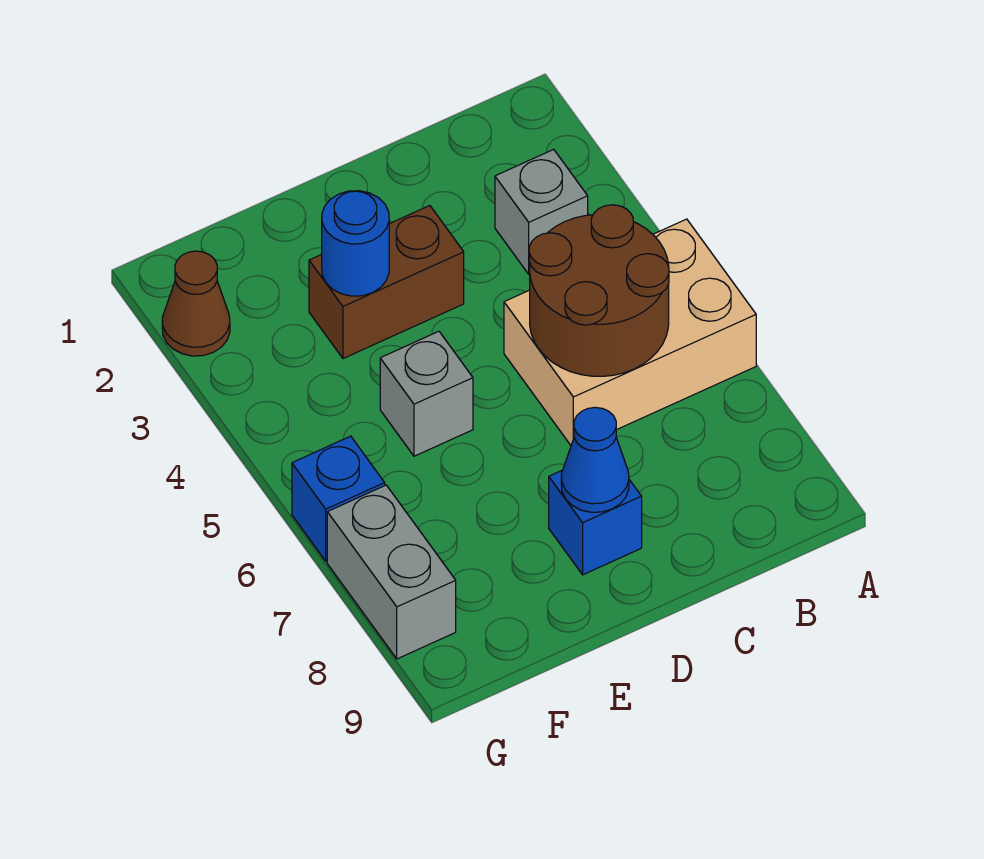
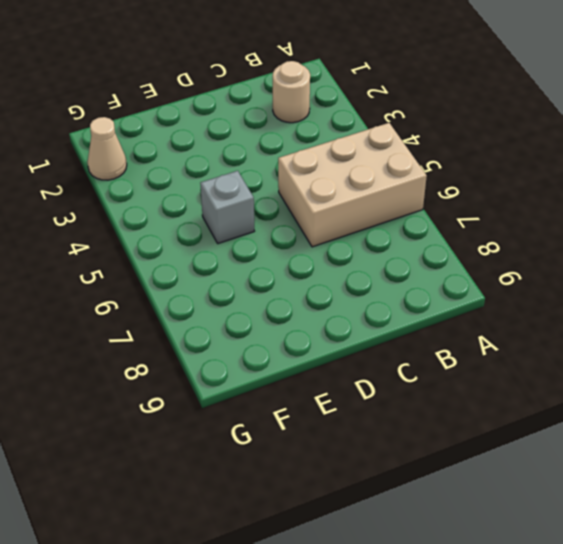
tan 1x1 round brick [273,61,310,123] -> none
tan 1x1 cone [88,117,127,180] -> brown 1x1 cone [162,251,230,356]
none -> grey 1x1 brick [495,149,588,274]
none -> brown 1x2 brick [309,206,464,358]

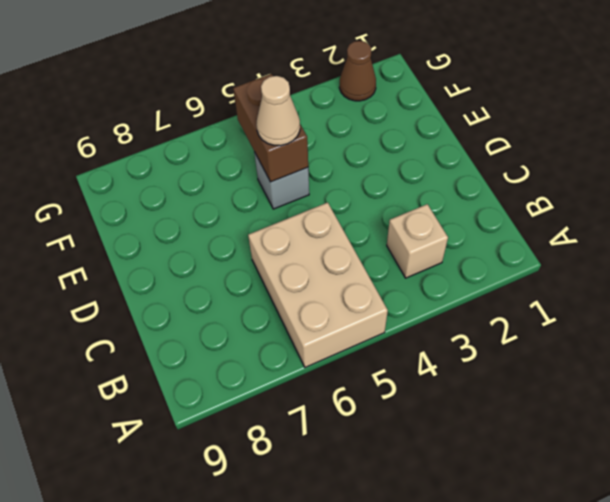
tan 1x1 brick [387,204,448,278] -> grey 1x1 brick [495,149,588,274]
brown 1x2 brick [233,74,308,182] -> brown 1x2 brick moved to [309,206,464,358]
tan 1x1 cone [256,76,300,146] -> none
none -> blue 1x1 brick [549,470,642,575]
none -> blue 1x1 brick [292,436,385,561]

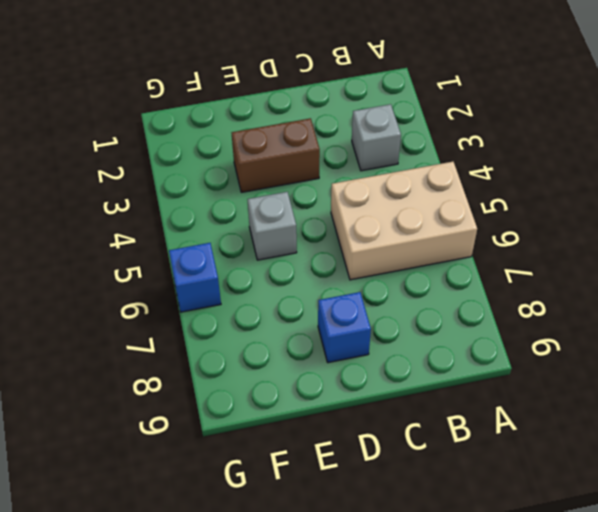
none -> brown 1x1 cone [162,251,230,356]
none -> grey 1x2 brick [327,485,456,659]

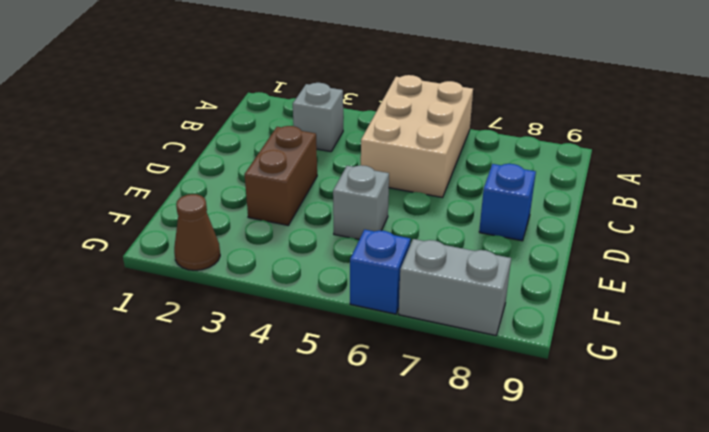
none -> brown 2x2 round brick [529,205,669,376]
none -> blue 1x1 cone [561,407,629,512]

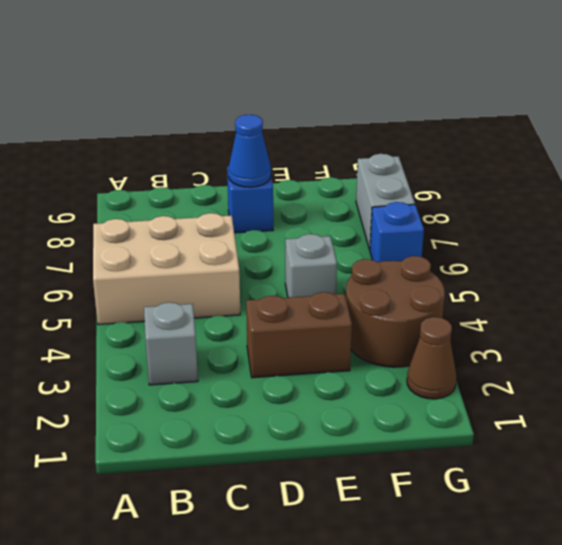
brown 2x2 round brick [346,256,445,367] -> brown 2x2 round brick moved to [529,205,669,376]
none -> blue 1x1 round brick [322,191,389,296]

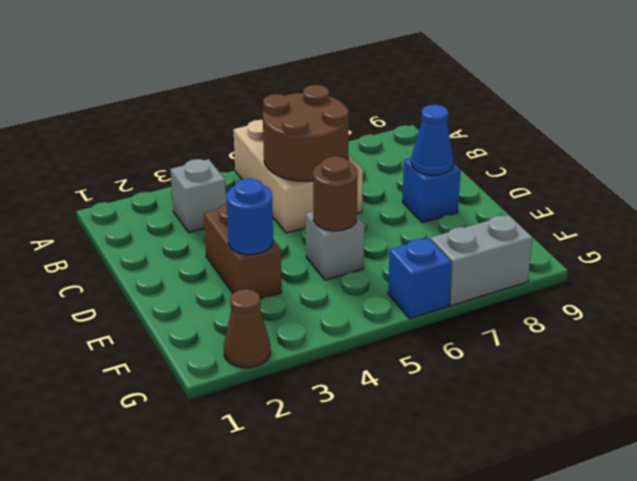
brown 1x1 round brick [313,156,358,231] -> none

